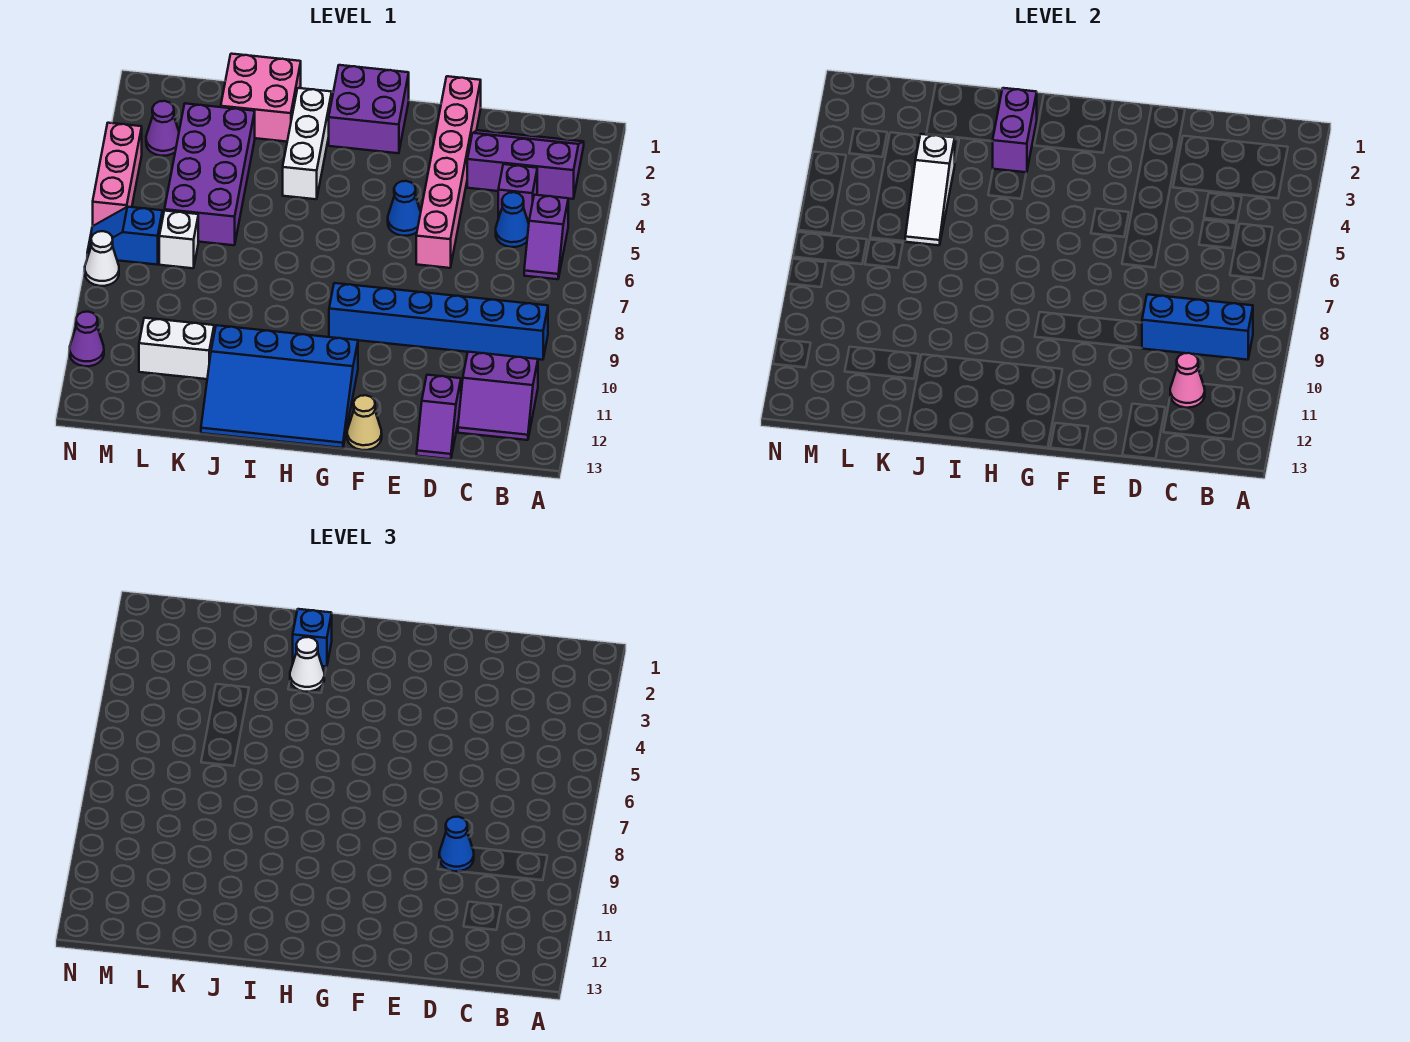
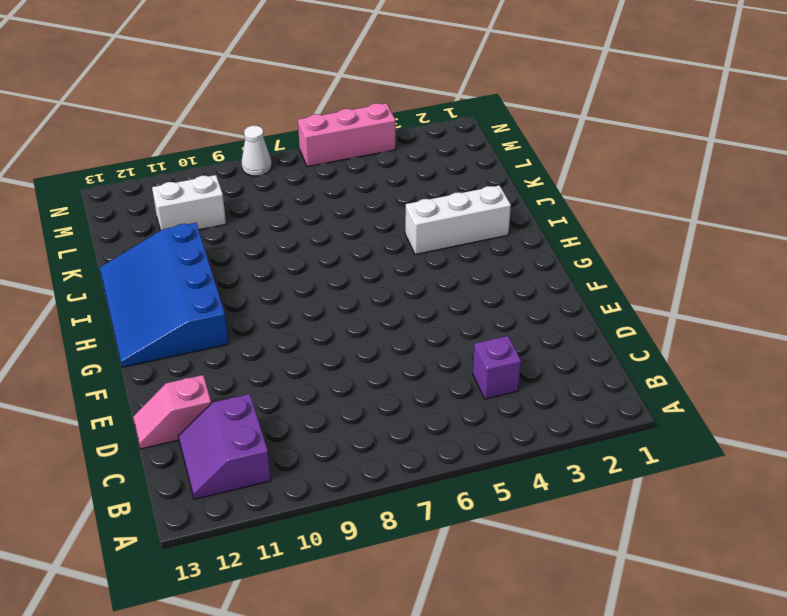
pink 1x2 slope [133,375,211,449] -> purple 1x2 slope [417,375,461,459]
white 1x2 brick [152,175,226,230] -> white 1x2 brick turned to [139,318,214,379]
none -> purple 2x3 slope [467,130,584,199]
none -> purple 1x2 slope [524,195,568,279]
none -> blue 1x6 brick [329,283,548,360]

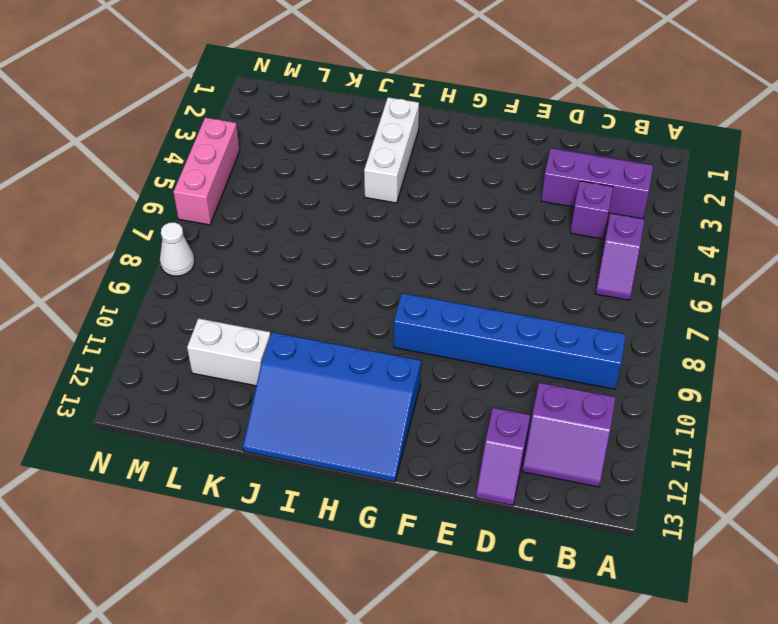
none -> blue 1x1 cone [496,192,529,247]
none -> pink 1x6 brick [416,76,481,268]
none -> blue 1x1 cone [388,181,421,236]

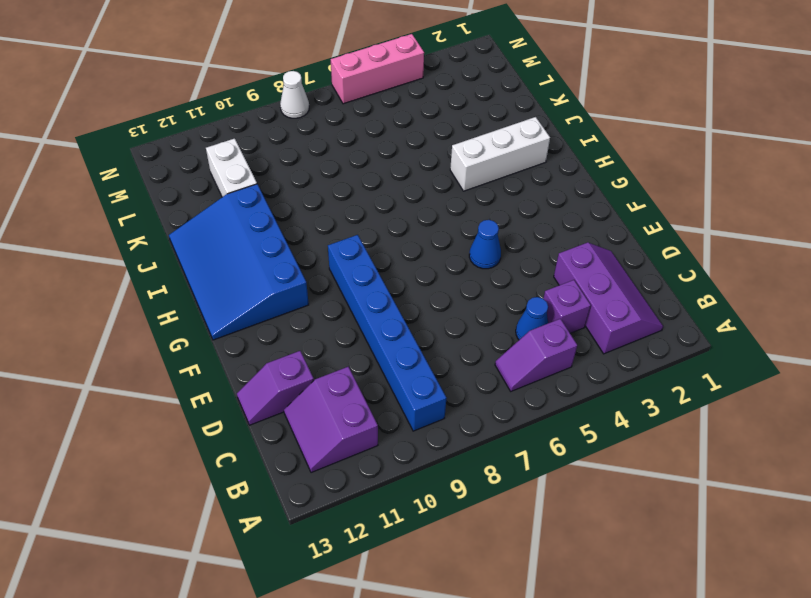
none -> pink 1x6 brick [416,76,481,268]
none -> tan 1x1 cone [347,395,382,450]
none -> purple 2x2 brick [329,65,409,153]

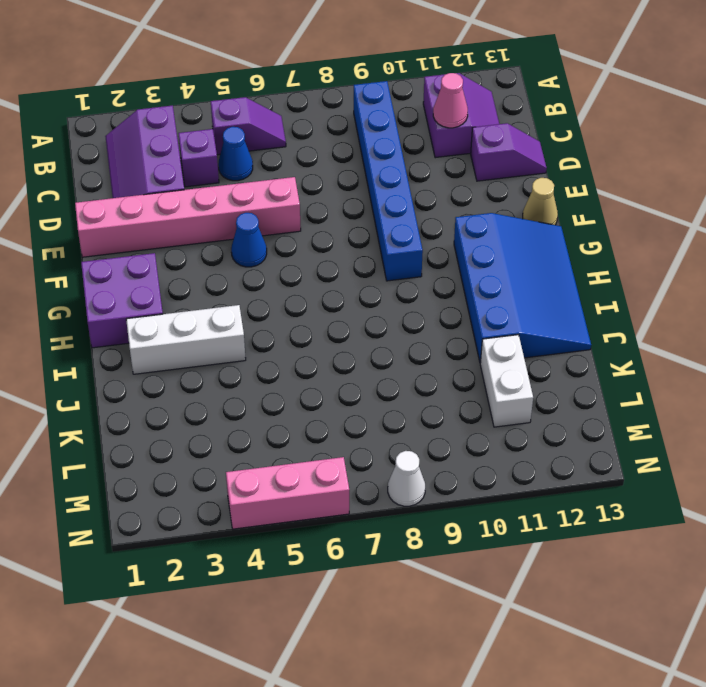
none -> pink 2x2 brick [221,54,301,142]
none -> purple 2x4 brick [164,104,255,245]
none -> white 1x1 brick [159,211,198,268]

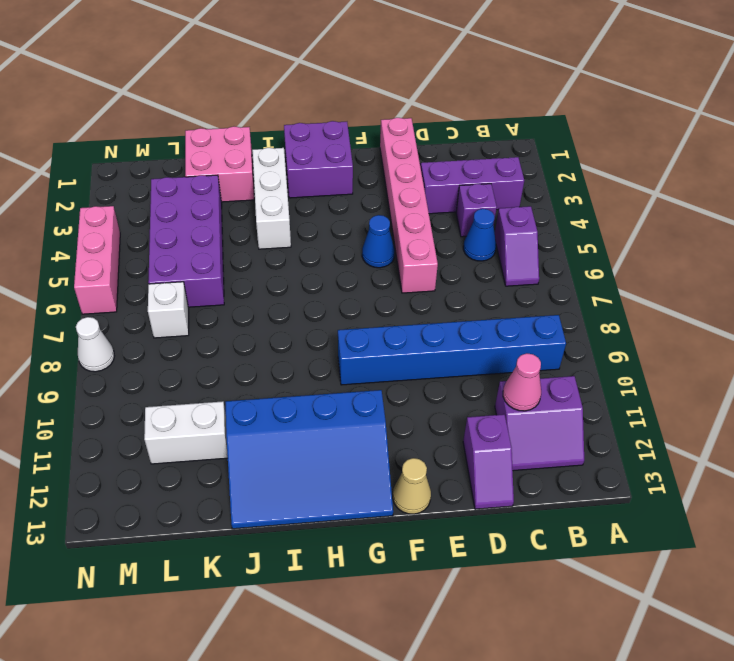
none -> purple 1x1 cone [146,101,179,156]
none -> blue 1x2 slope [87,207,163,265]
none -> purple 1x1 cone [70,312,104,366]

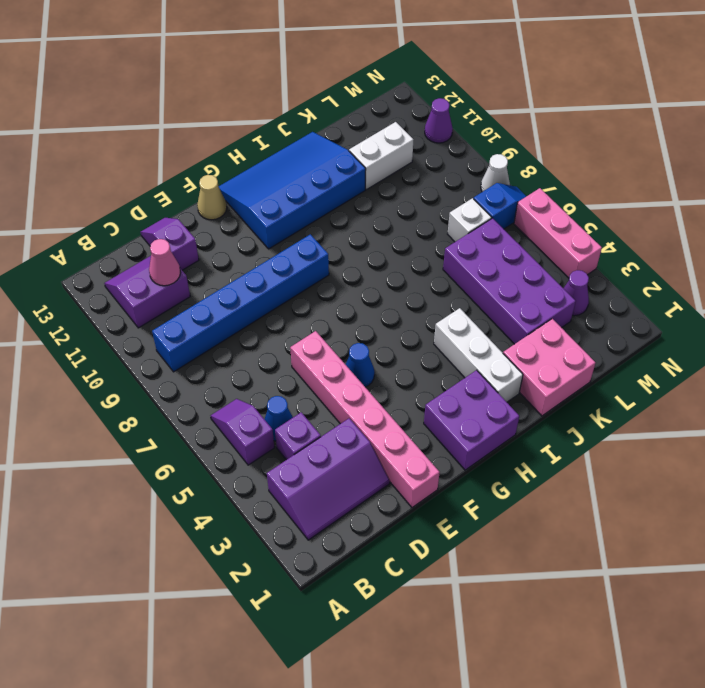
none -> blue 1x3 brick [1142,294,1253,360]
none -> purple 1x2 brick [993,88,1037,173]
none -> white 1x3 slope [905,134,955,245]

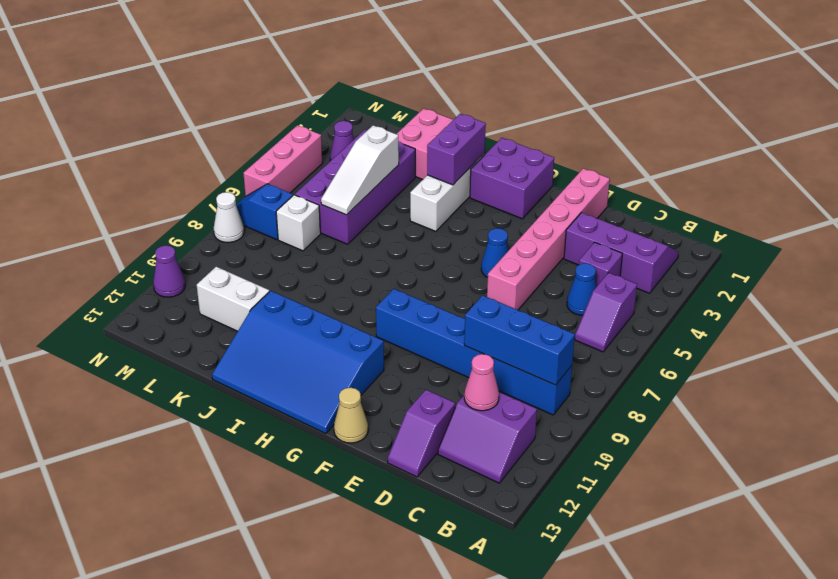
none -> blue 1x1 cone [439,817,474,871]
none -> blue 1x1 brick [293,609,332,667]
none -> white 1x1 cone [290,637,324,692]

